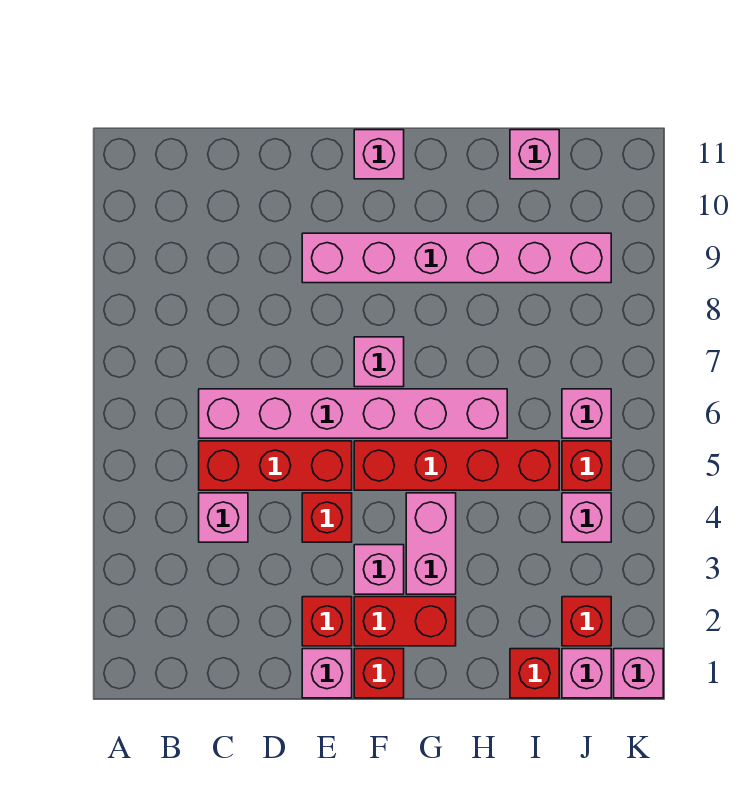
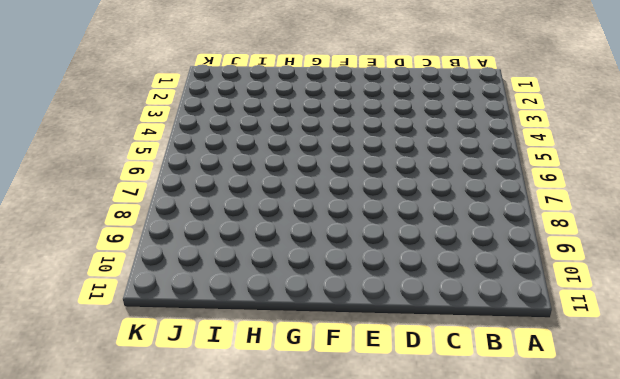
none -> pink 1x1 brick [199,493,248,542]
none -> red 1x3 brick [199,441,352,490]
none -> pink 1x6 brick [199,389,507,438]

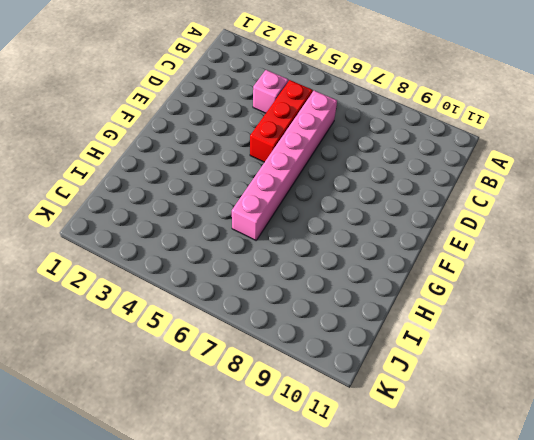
none -> pink 1x1 brick [302,649,352,698]
none -> red 1x1 brick [302,597,352,646]
none -> red 1x1 brick [302,493,352,542]

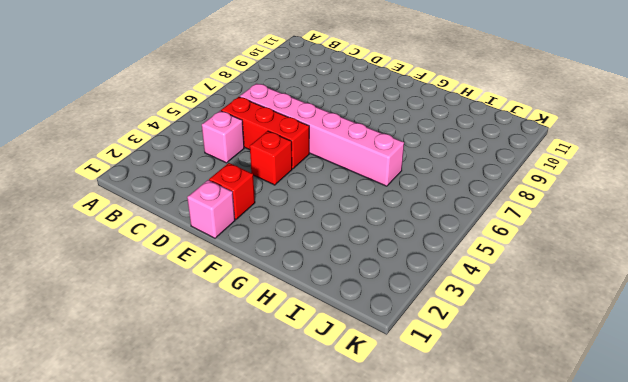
none -> pink 1x6 brick [302,233,611,283]
none -> red 1x1 brick [354,649,404,698]
none -> red 1x2 brick [354,597,456,646]

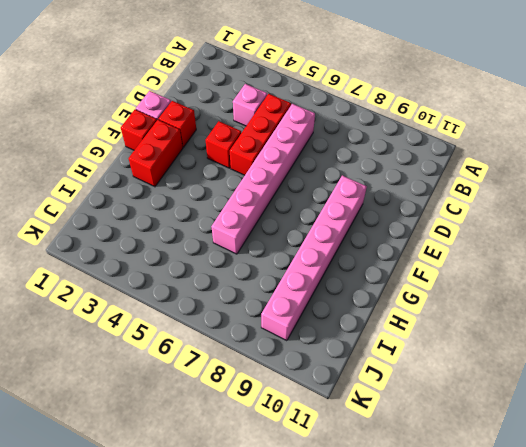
none -> pink 1x1 brick [354,545,404,594]
none -> red 1x4 brick [354,441,559,490]
none -> pink 1x1 brick [354,337,404,387]

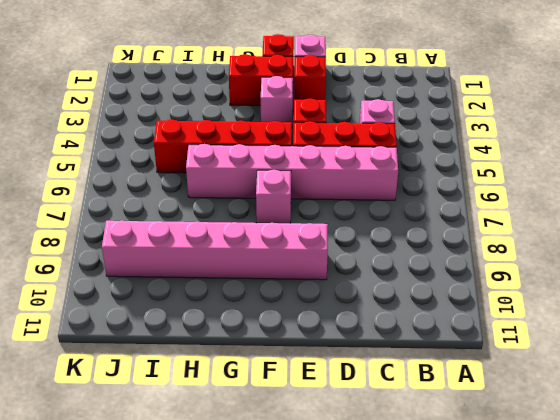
none -> pink 1x1 brick [354,130,404,179]
none -> pink 1x2 brick [406,493,456,594]
none -> red 1x1 brick [510,649,559,698]

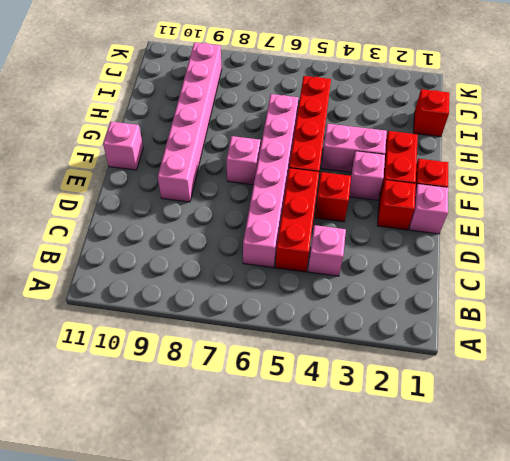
none -> pink 1x1 brick [510,130,559,179]
none -> pink 1x1 brick [562,649,611,698]
none -> red 1x1 brick [562,597,611,646]

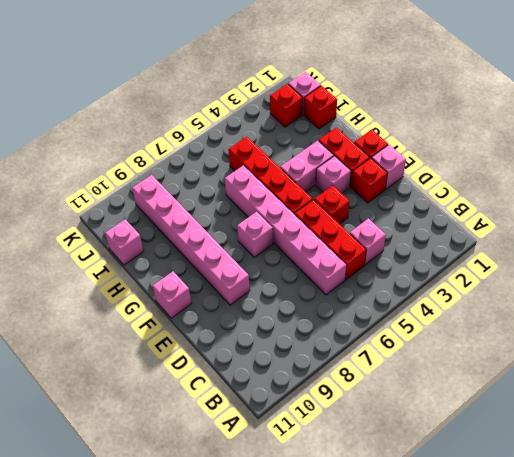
none -> pink 1x1 brick [562,493,611,542]
none -> red 1x1 brick [562,441,611,490]
none -> pink 1x1 brick [562,389,611,438]

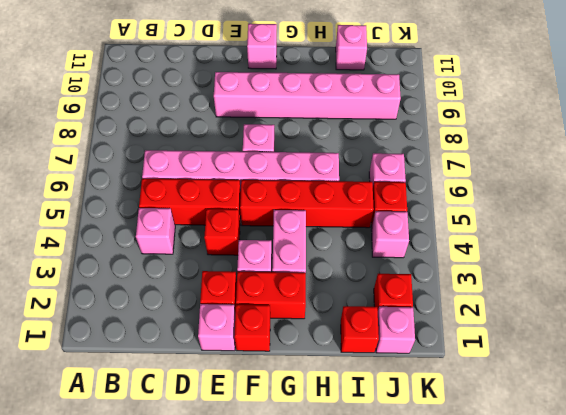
none -> pink 1x1 brick [614,649,663,698]

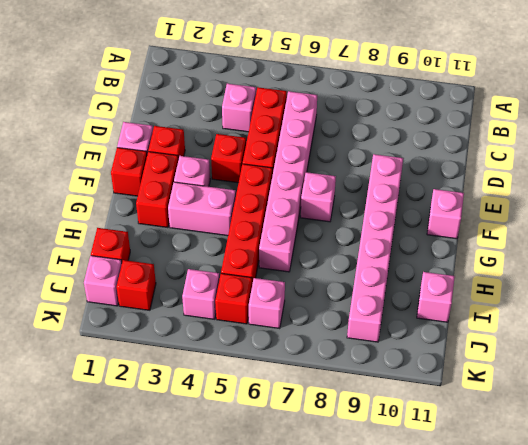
none -> pink 1x1 brick [614,649,663,698]

